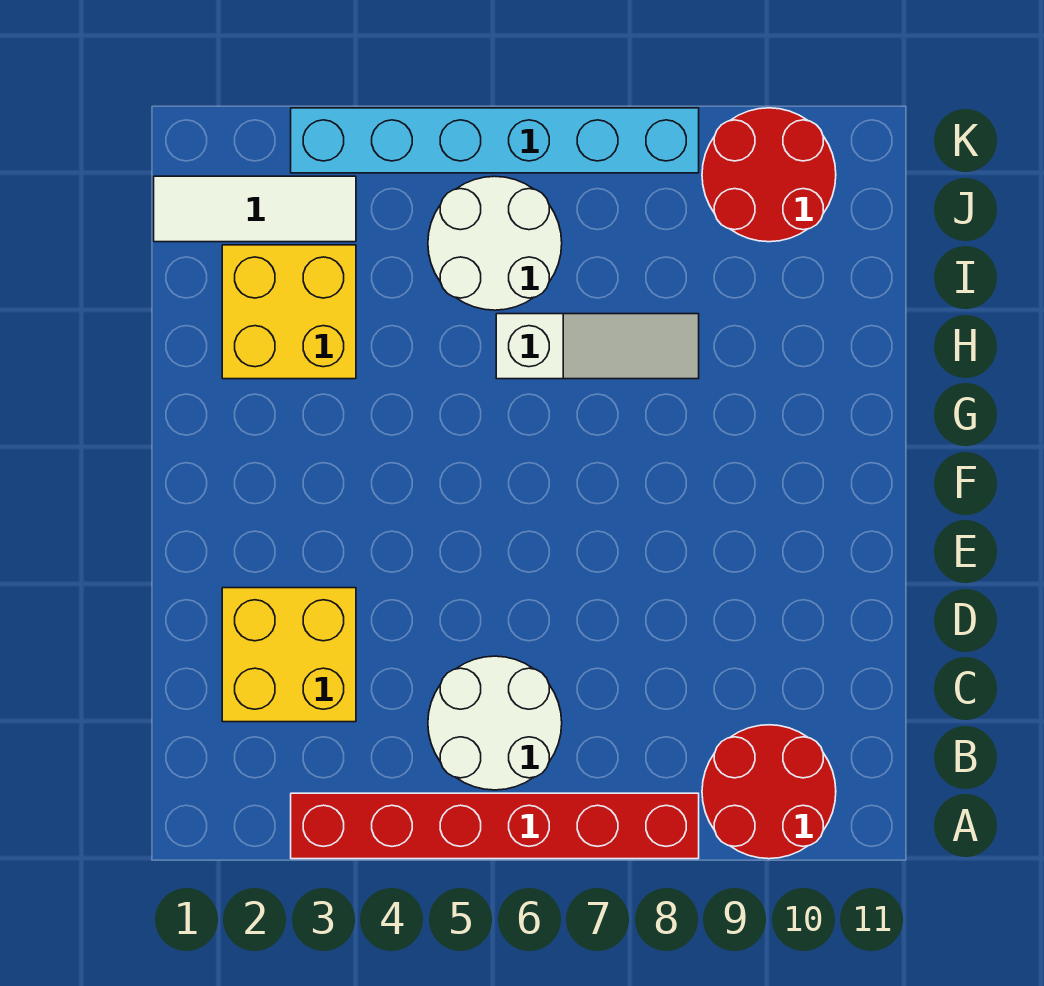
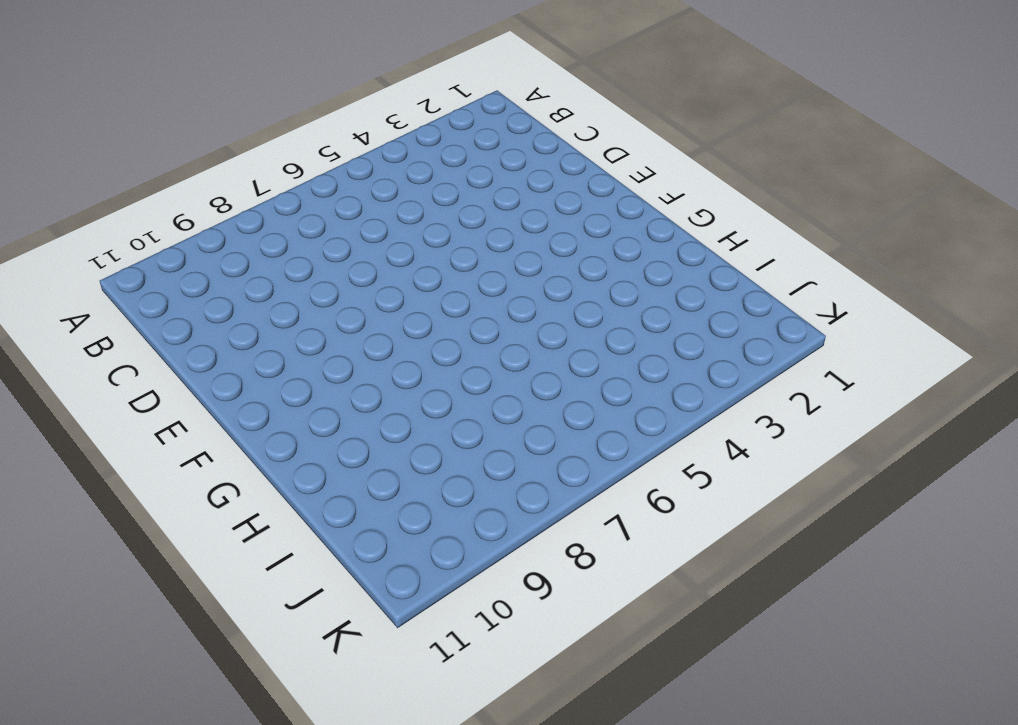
none -> red 1x6 brick [291,793,699,859]
none -> red 2x2 round brick [702,725,836,859]

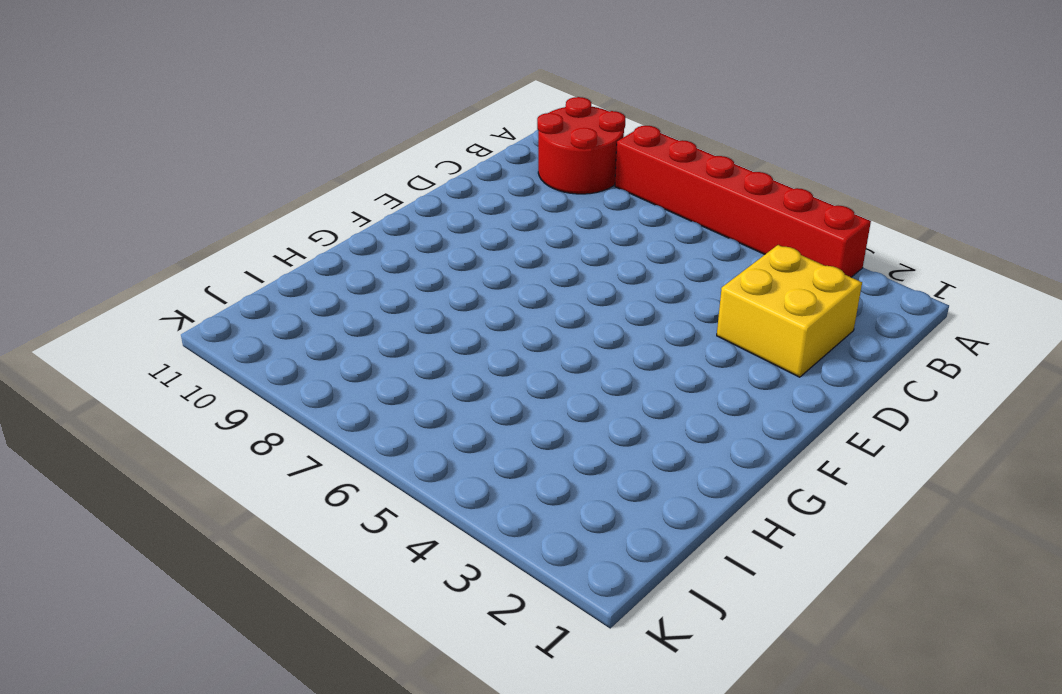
none -> white 2x2 round brick [428,656,562,790]
none -> yellow 2x2 brick [222,245,356,379]

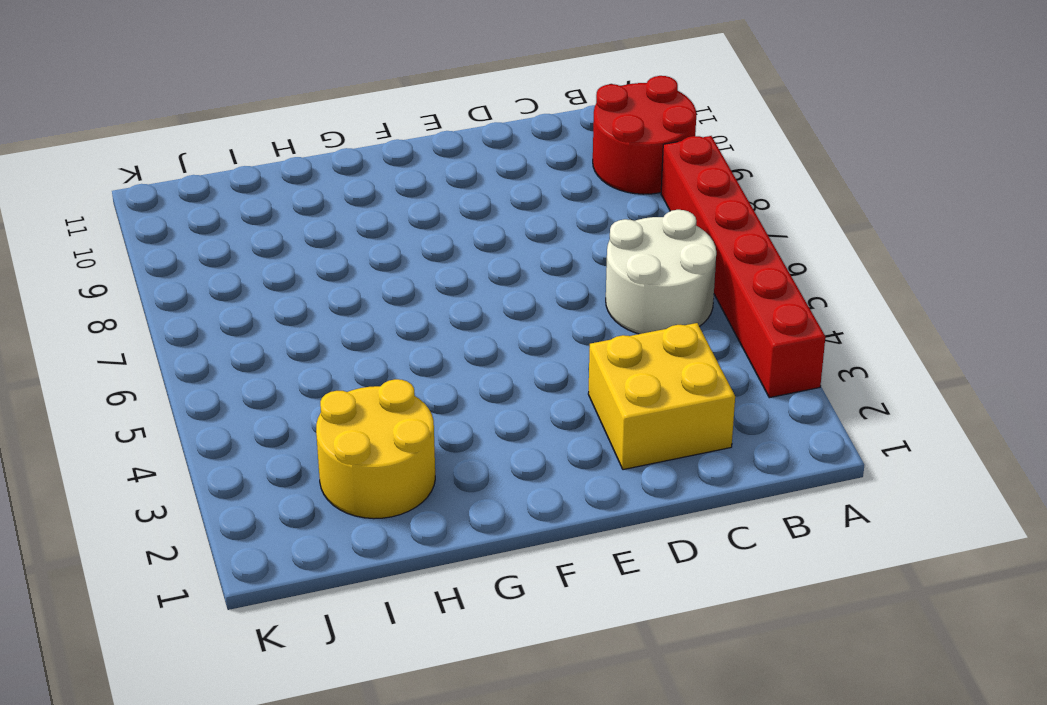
yellow 2x2 round brick [316,379,435,519] -> yellow 2x2 brick [222,245,356,379]
none -> white 1x3 slope [496,314,699,379]
none -> white 2x2 round brick [428,176,562,310]

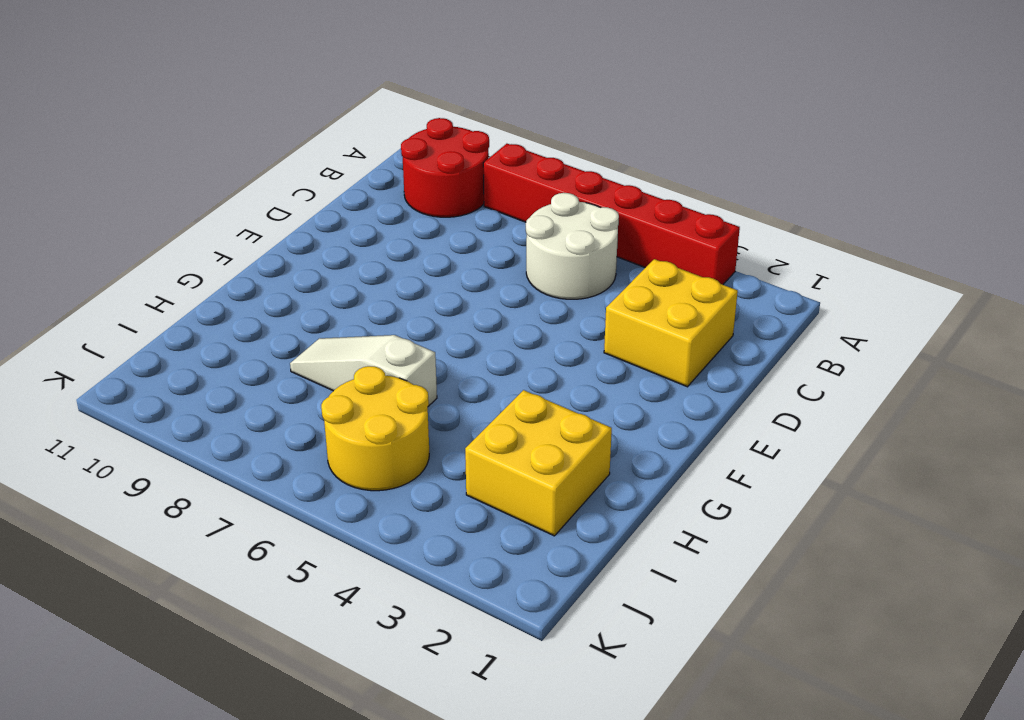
yellow 2x2 round brick [321,366,429,491] -> white 2x2 round brick [428,176,562,310]
none -> white 1x3 tile [154,176,356,242]
none -> red 2x2 round brick [702,108,836,242]

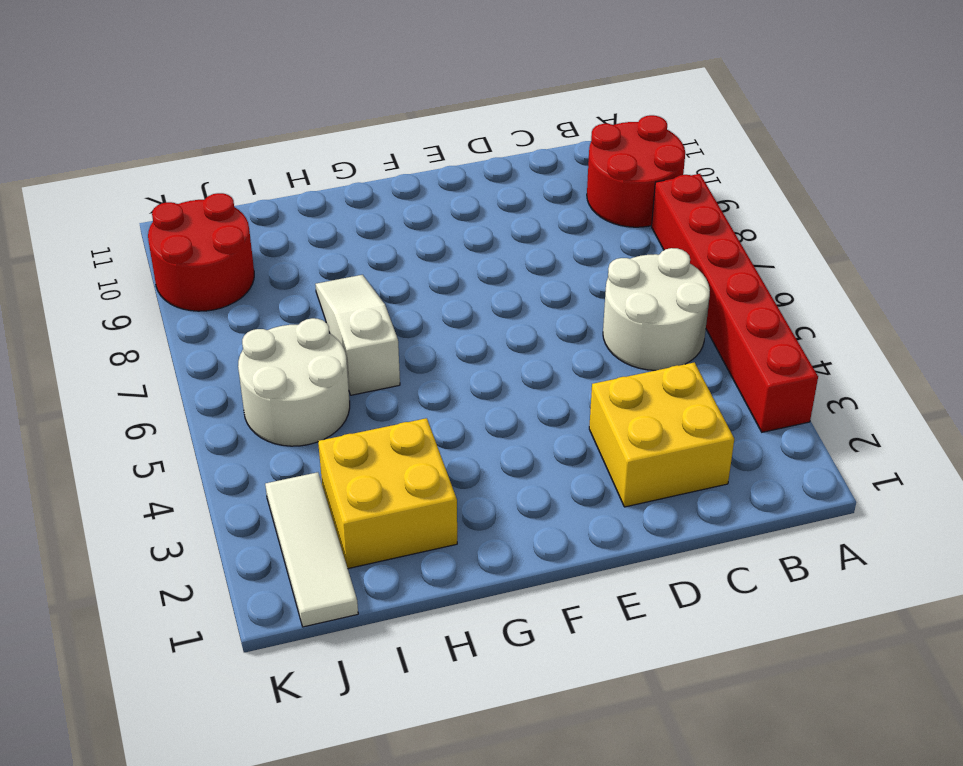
none -> cyan 1x6 brick [291,108,699,173]

